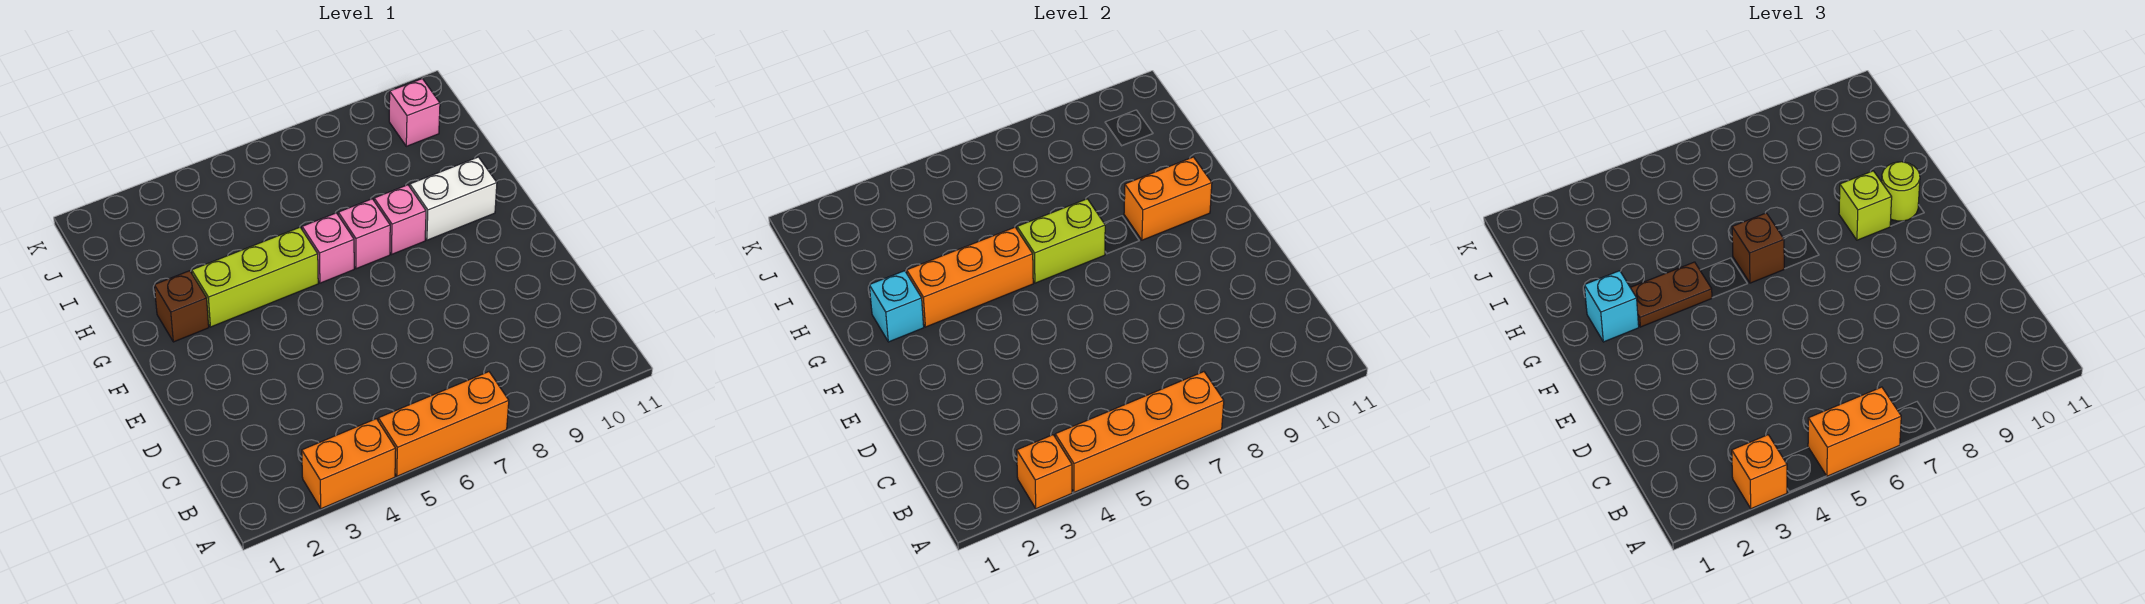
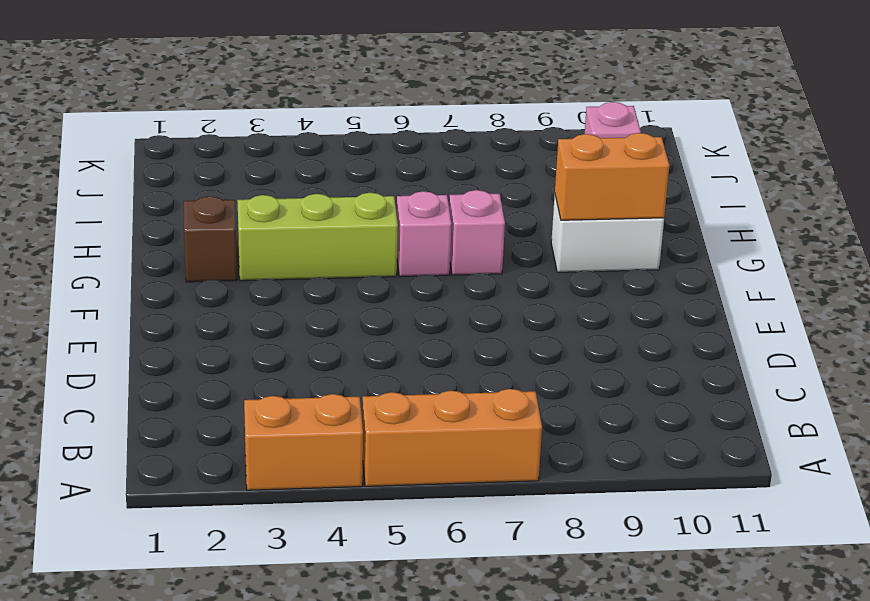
none -> pink 1x1 brick [374,185,426,254]
none -> orange 1x1 brick [1017,435,1072,509]
none -> orange 1x4 brick [1055,372,1224,492]

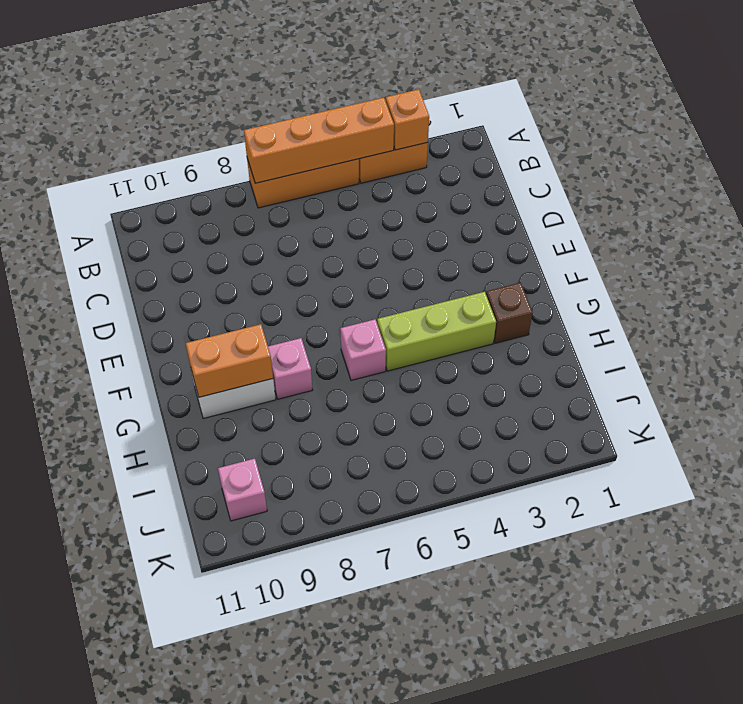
none -> pink 1x1 brick [338,199,390,269]
none -> cyan 1x1 brick [869,271,924,342]
none -> orange 1x3 brick [907,227,1033,327]

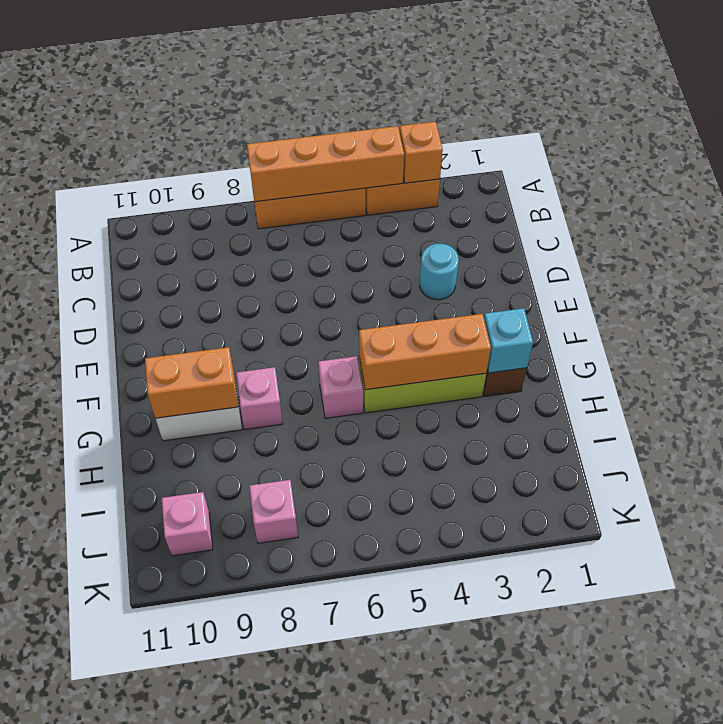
cyan 1x1 round brick [420,244,459,300] -> none
pink 1x1 brick [249,480,298,543] -> pink 1x1 brick moved to [338,199,390,269]
none -> lime 1x2 brick [1017,199,1105,283]
none -> orange 1x1 brick [1732,435,1787,509]
none -> orange 1x2 brick [1808,387,1901,476]

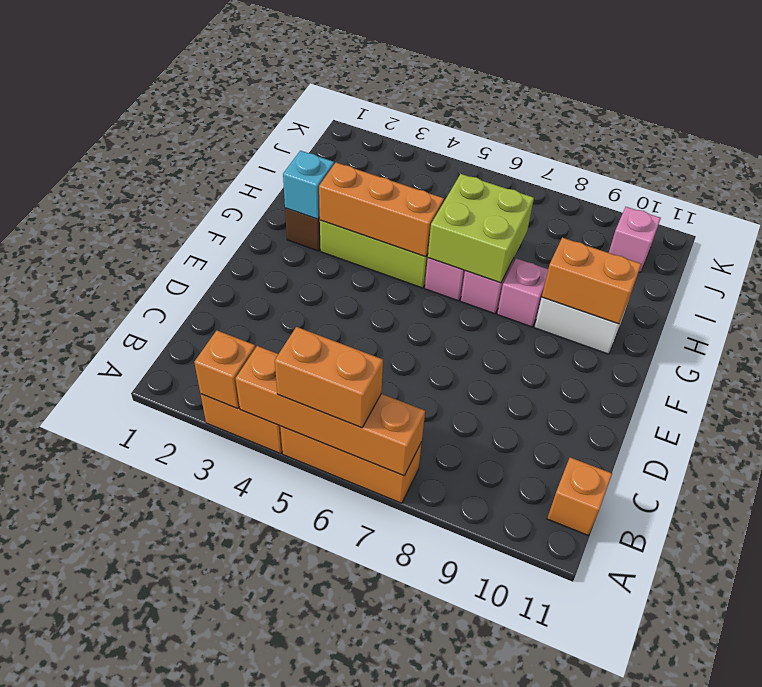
orange 1x1 brick [547,457,612,535] -> orange 1x1 brick moved to [1732,435,1787,509]
lime 2x2 brick [428,174,534,283] -> lime 1x2 brick [1017,199,1105,283]
none -> cyan 1x1 brick [1584,271,1639,342]
none -> brown 1x2 plate [1630,262,1712,327]
none -> brown 1x1 brick [1732,213,1784,283]

